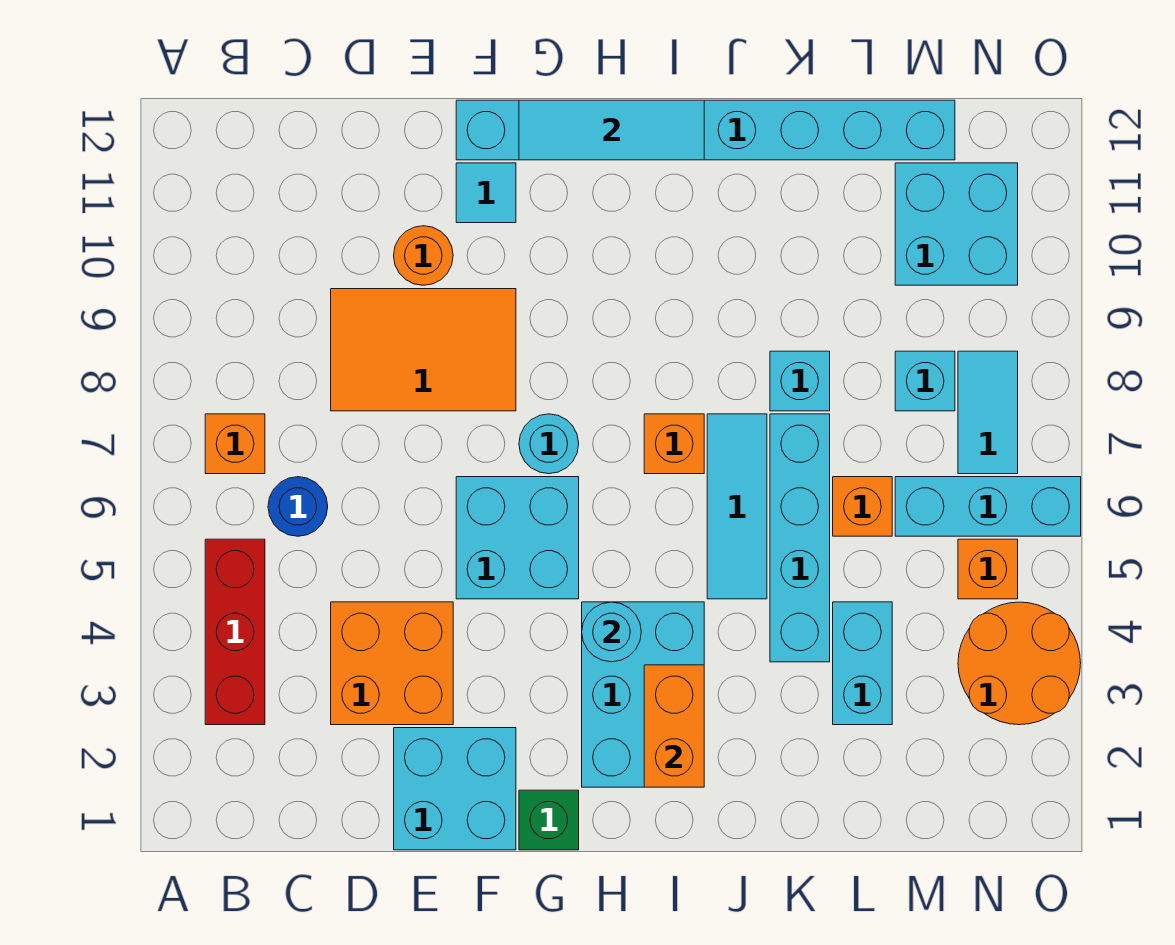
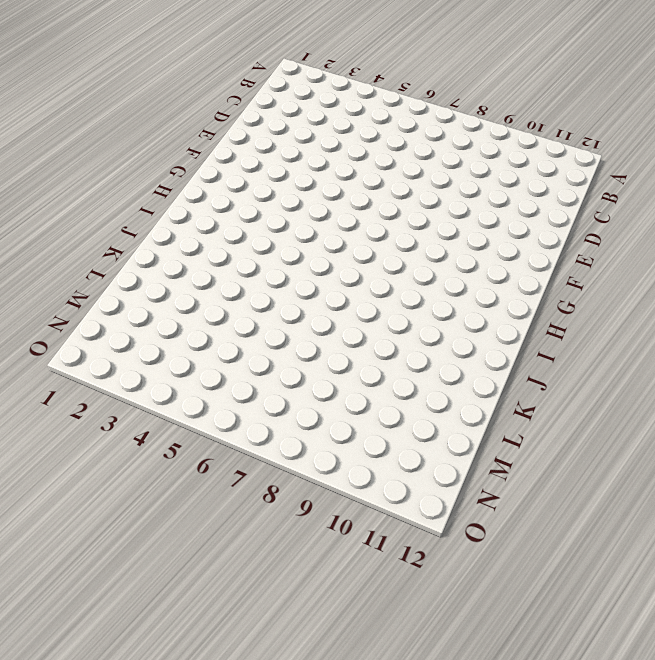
none -> red 1x3 brick [205,539,265,725]
none -> orange 1x1 brick [205,414,265,474]
none -> blue 1x1 round brick [268,477,328,536]

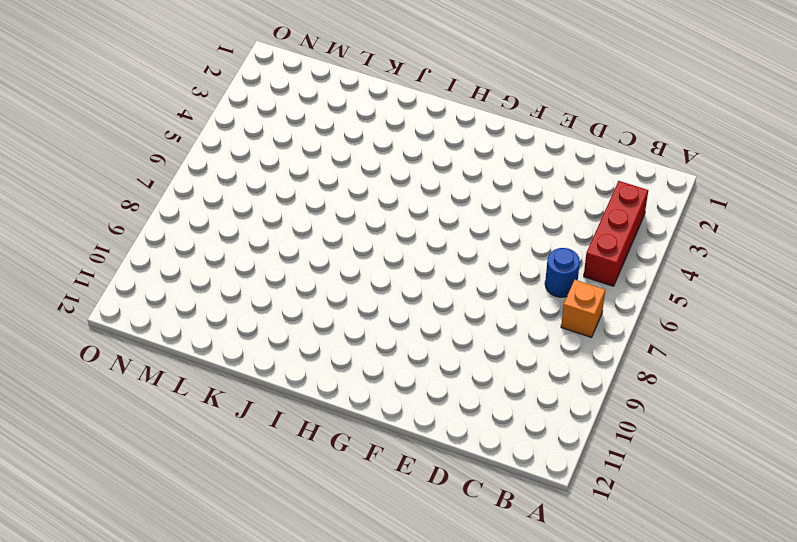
none -> orange 2x2 brick [331,602,453,725]
none -> orange 2x3 tile [331,289,516,411]
none -> cyan 2x2 brick [394,728,516,850]

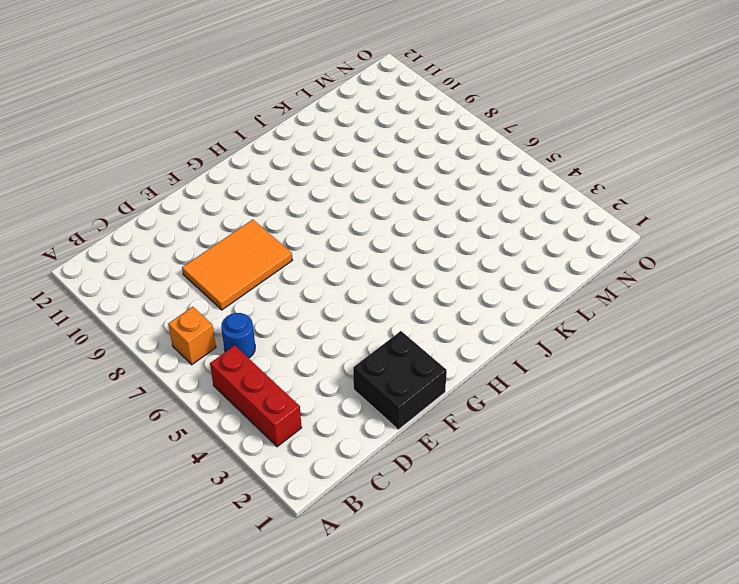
black 2x2 brick [353,331,447,430] -> cyan 2x2 brick [394,728,516,850]
none -> orange 2x2 brick [331,602,453,725]
none -> orange 1x1 round brick [394,226,453,285]
none -> cyan 2x2 brick [456,477,579,599]

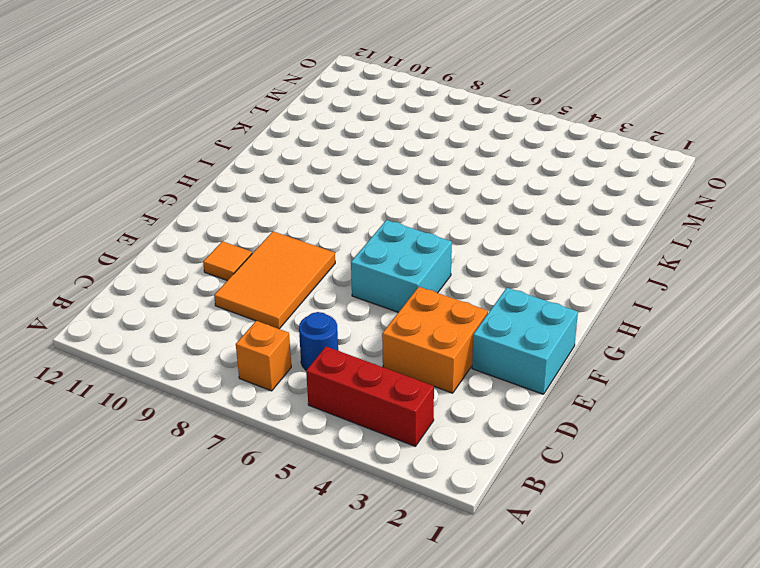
orange 1x1 tile [203,241,252,280] -> orange 1x1 round brick [394,226,453,285]
none -> cyan 1x1 tile [456,163,516,223]
none -> cyan 1x8 brick [456,100,955,160]
none -> green 1x1 brick [519,790,579,850]

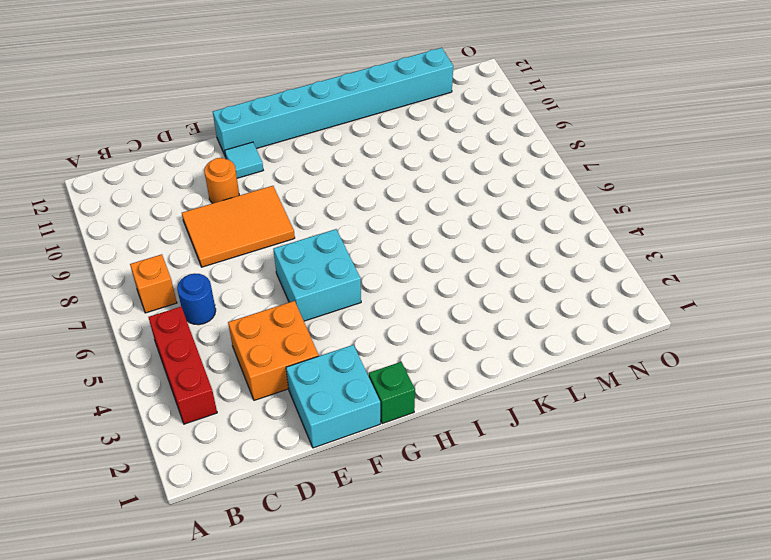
none -> cyan 1x1 round brick [519,414,579,474]
none -> cyan 2x3 brick [582,602,704,787]
none -> orange 1x1 brick [644,414,704,474]

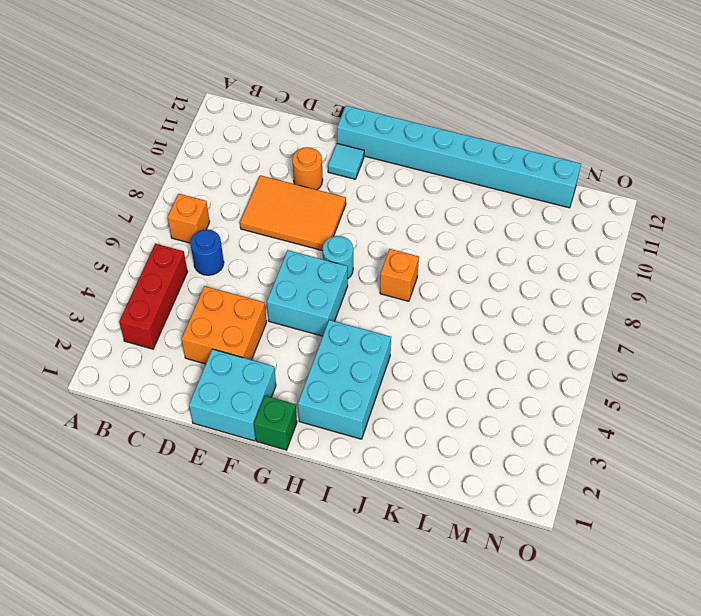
none -> cyan 1x3 tile [707,414,767,599]
none -> cyan 1x4 brick [770,414,830,662]
none -> cyan 1x1 brick [770,351,830,411]

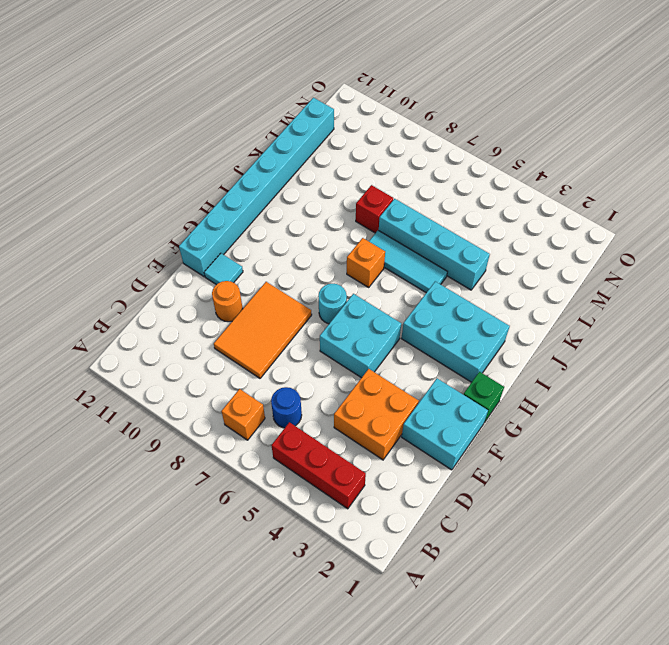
red 1x1 brick [356,185,393,233] -> cyan 1x1 brick [770,351,830,411]
none -> cyan 1x2 brick [833,602,892,725]
none -> orange 1x1 brick [833,477,892,536]
none -> cyan 1x3 brick [895,477,1081,536]

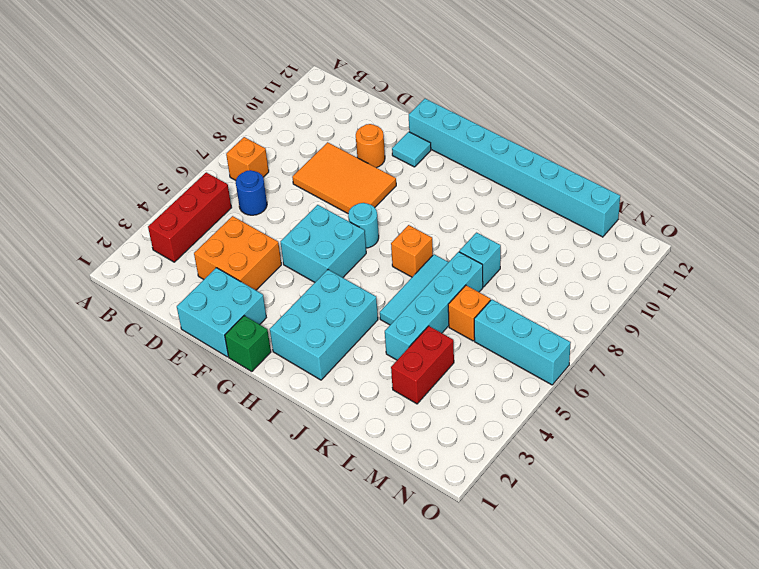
red 1x2 brick [391,326,454,404] -> cyan 1x2 brick [833,602,892,725]
none -> cyan 1x1 brick [895,351,955,411]
none -> cyan 2x2 brick [895,163,1018,285]
none -> orange 2x2 round brick [958,602,1081,725]

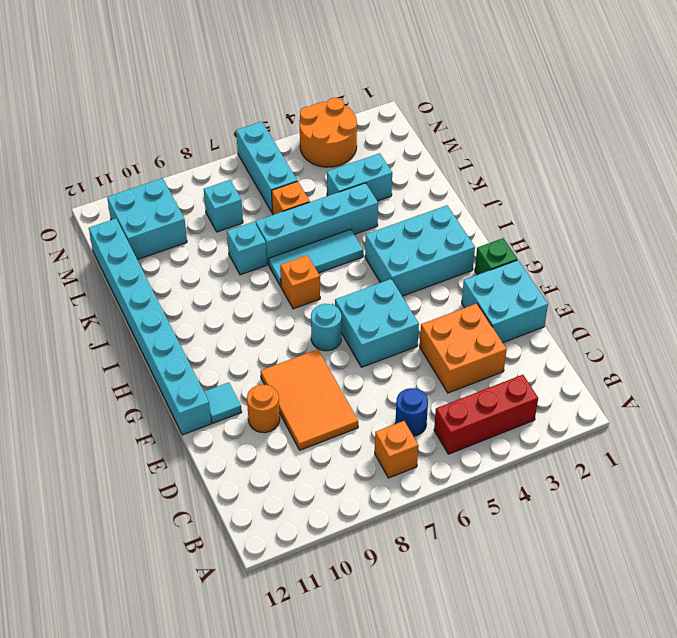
none -> orange 1x1 brick [958,539,1018,599]
none -> cyan 1x2 tile [958,351,1018,474]
none -> cyan 1x3 tile [519,100,704,160]

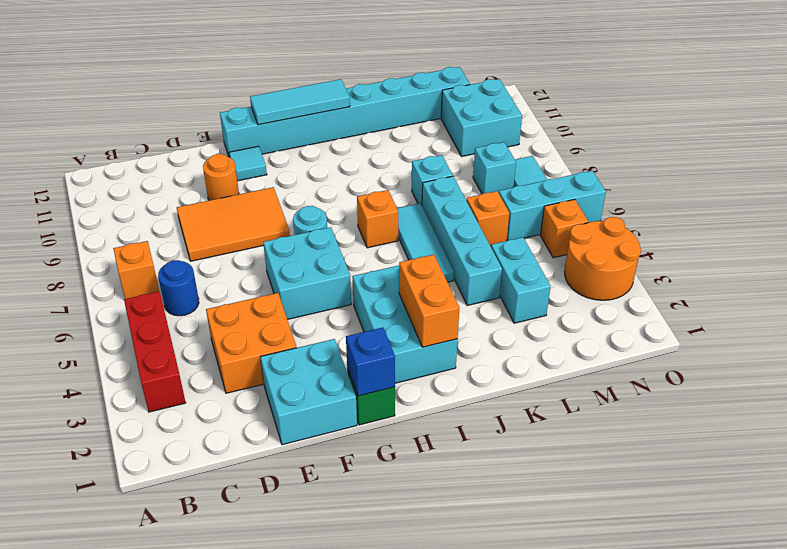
blue 1x1 brick [346,328,395,396] -> none
none -> cyan 1x1 round brick [582,602,641,662]

